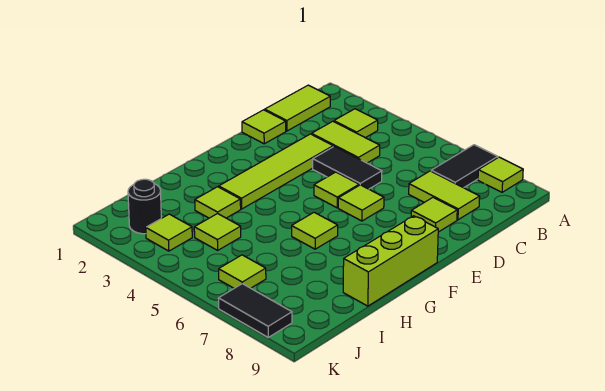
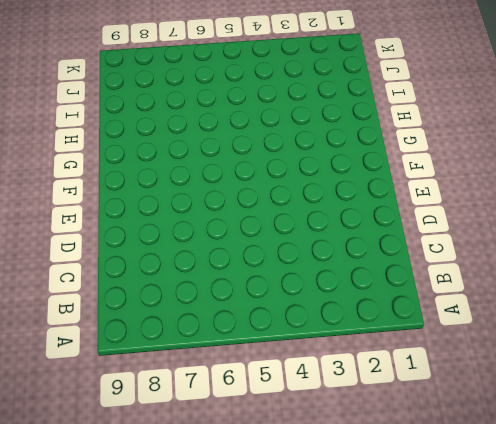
none -> black 1x2 tile [431,145,498,188]
none -> lime 1x1 tile [478,157,523,192]
none -> lime 1x2 tile [265,85,330,131]

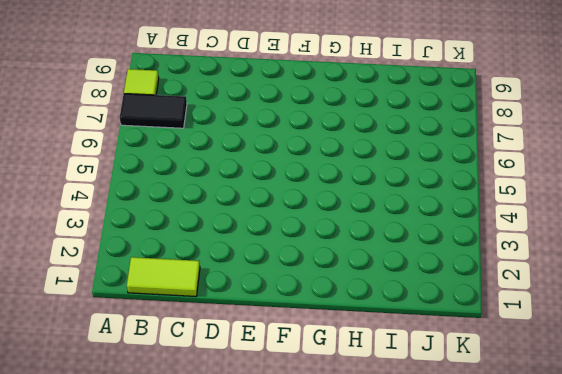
none -> lime 1x1 tile [334,109,378,138]
none -> lime 1x2 tile [312,121,380,163]
none -> lime 1x2 tile [409,171,480,220]

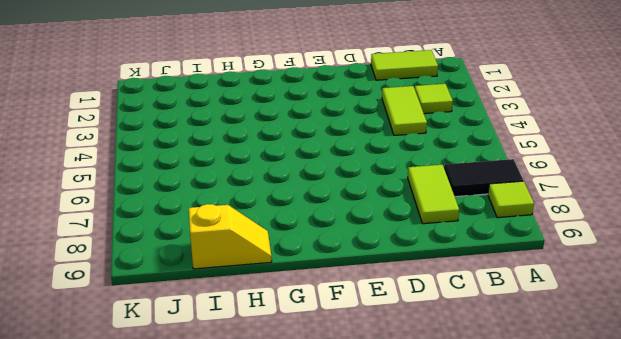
yellow 1x2 slope [189,204,272,269] -> lime 1x3 brick [343,216,438,306]
none -> lime 1x1 tile [242,110,286,144]
none -> lime 1x4 tile [219,134,333,209]
none -> black 1x2 tile [313,146,382,189]

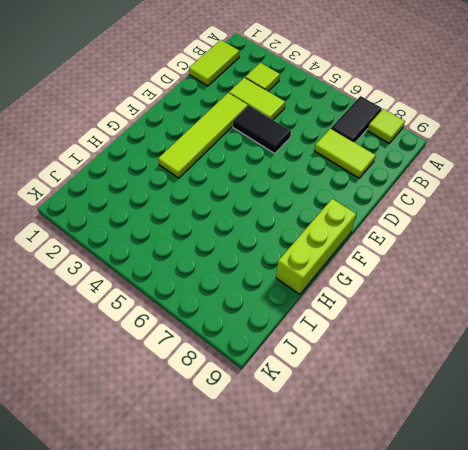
none -> lime 1x1 tile [242,110,286,144]
none -> lime 1x1 tile [411,197,457,232]
none -> lime 1x1 tile [314,172,359,208]

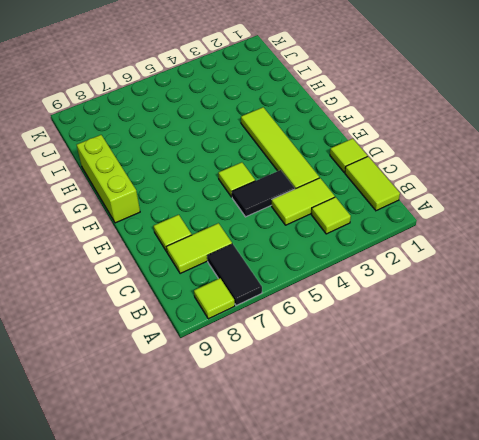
none -> lime 1x1 tile [338,185,384,221]
none -> lime 1x1 tile [292,212,338,249]
none -> lime 1x1 tile [195,187,241,218]

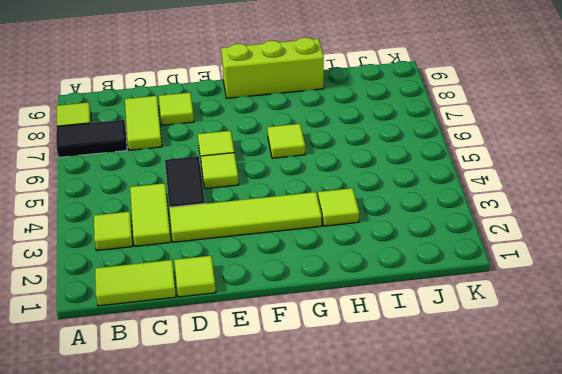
none -> lime 1x1 tile [194,213,241,250]
none -> black 1x1 round brick [128,179,161,234]
none -> lime 1x1 tile [146,214,192,251]

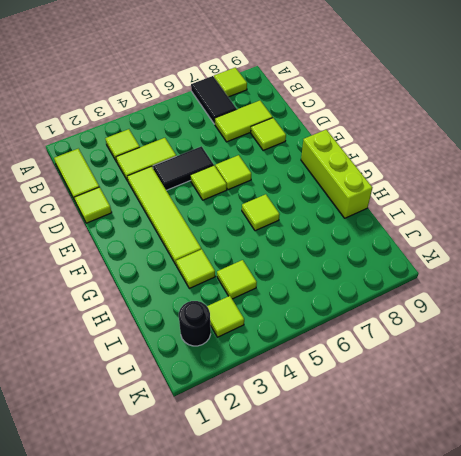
none -> lime 1x1 tile [219,255,266,288]
none -> black 1x2 tile [218,284,292,337]

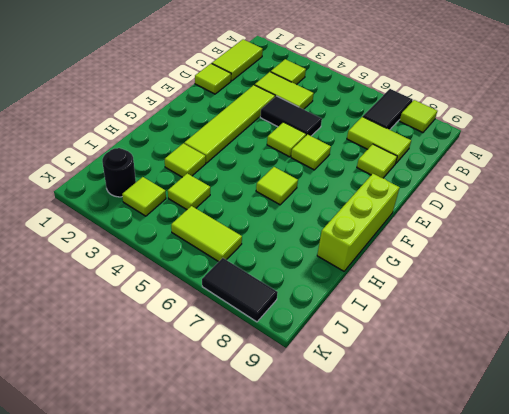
lime 1x2 tile [171,206,242,262] -> lime 1x1 tile [219,255,266,288]

